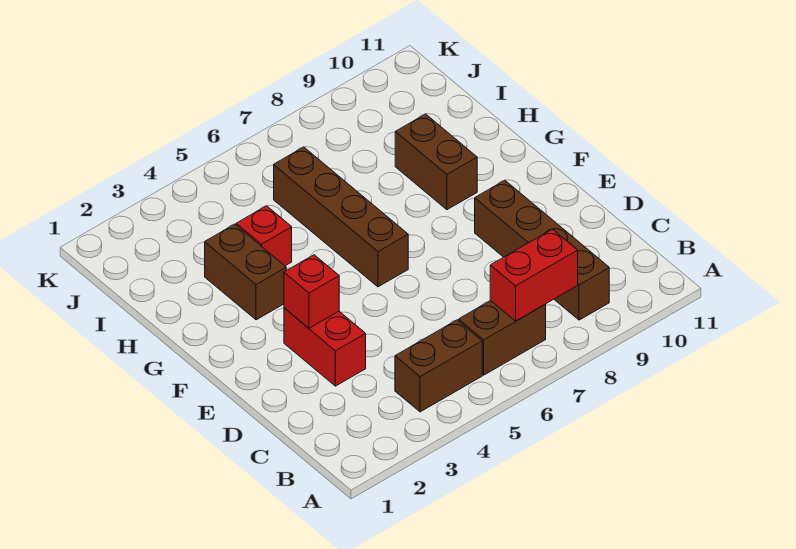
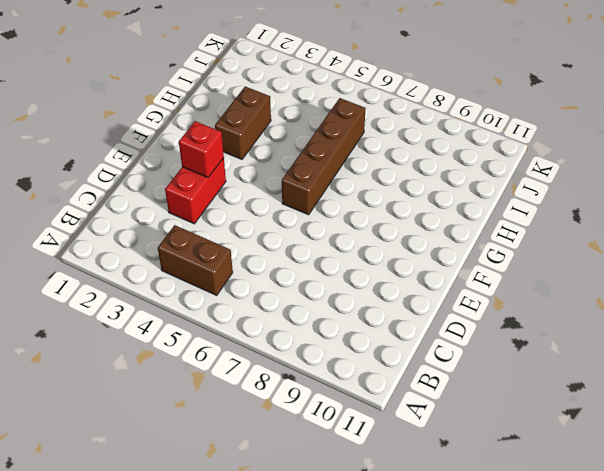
none -> brown 1x2 brick [459,301,546,375]
none -> brown 1x4 brick [475,180,609,320]

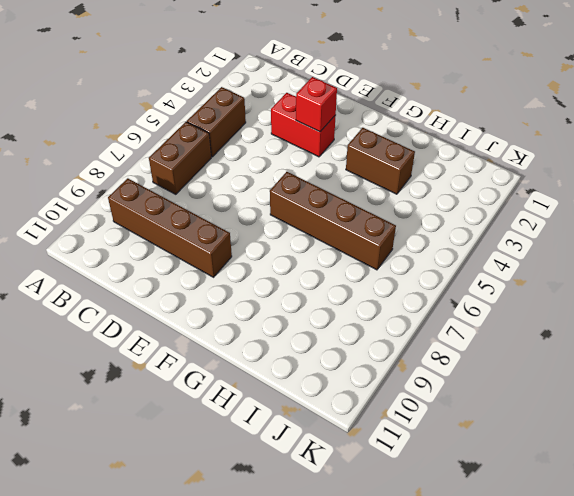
none -> brown 1x2 brick [395,114,477,210]
none -> red 1x1 brick [236,206,292,266]

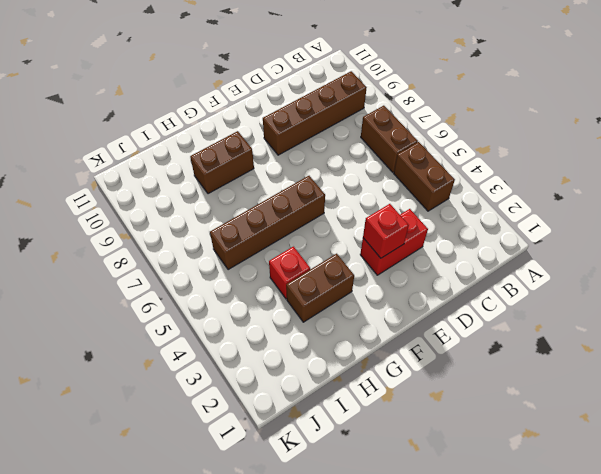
none -> red 1x2 brick [490,229,578,321]

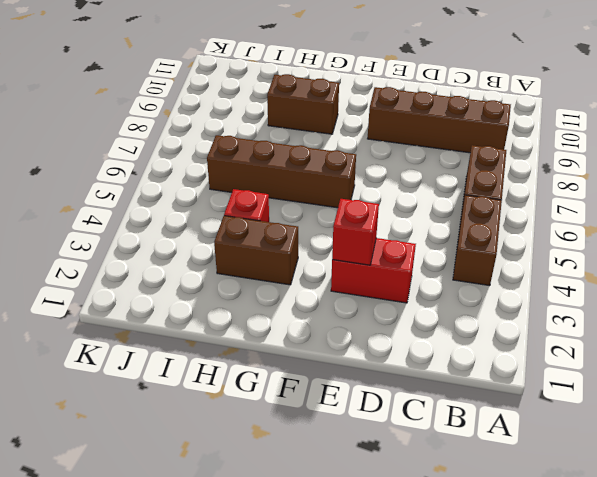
none -> red 1x2 brick [490,229,578,321]

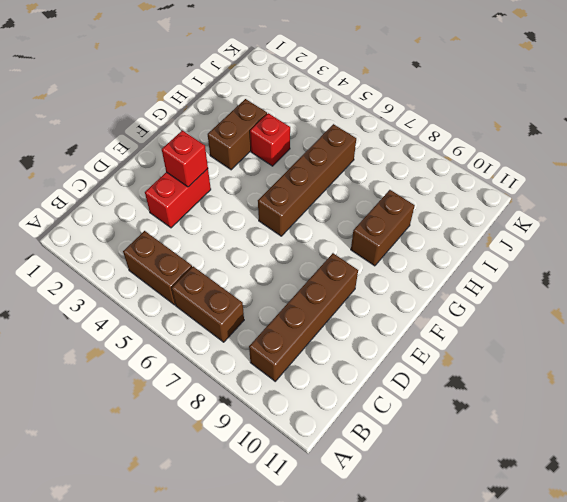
none -> red 1x2 brick [490,229,578,321]

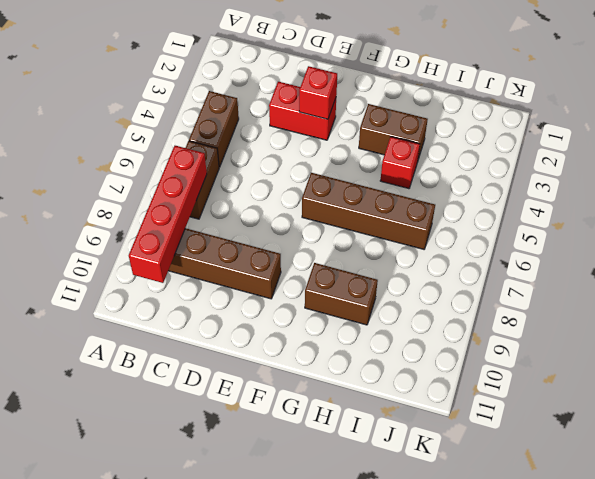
red 1x4 brick [129,146,207,283] -> red 1x2 brick [490,229,578,321]

